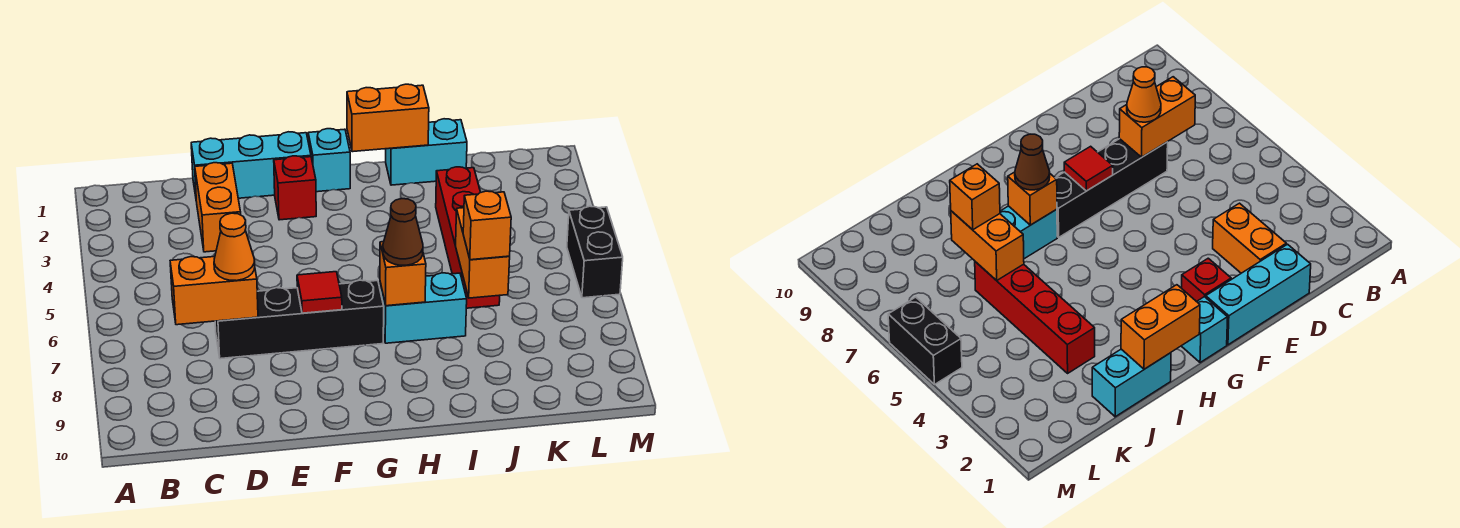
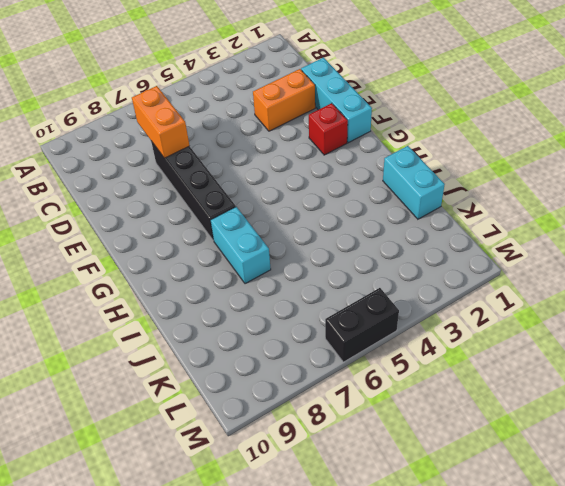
none -> cyan 1x1 brick [308,129,350,192]
none -> red 1x4 brick [436,167,500,308]
none -> red 1x1 tile [297,272,342,313]

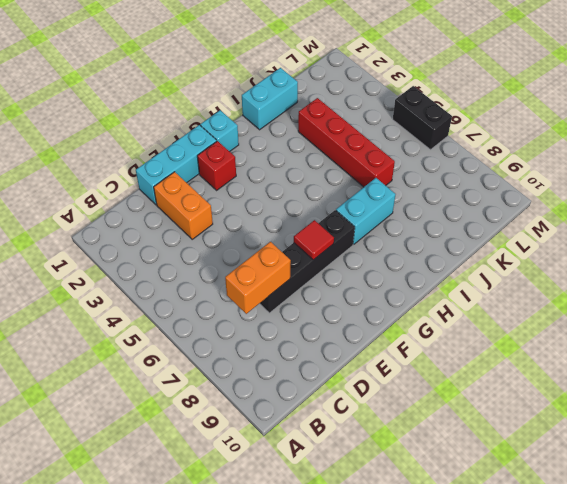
none -> orange 1x2 brick [347,84,429,152]
none -> orange 1x1 brick [380,242,426,306]
none -> orange 1x2 brick [456,208,510,298]

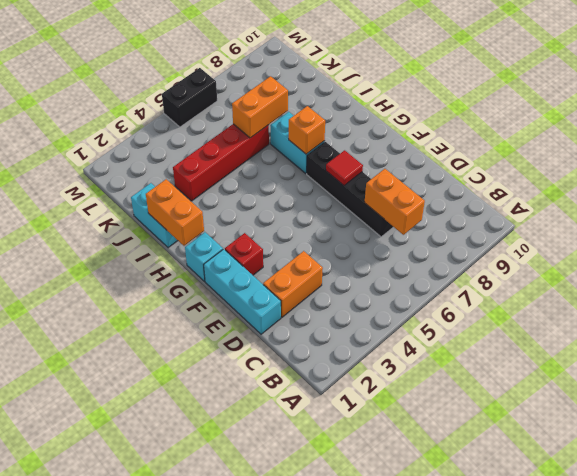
none -> orange 1x1 cone [214,213,255,281]
none -> brown 1x1 cone [383,199,423,265]
none -> orange 1x1 brick [463,191,511,260]

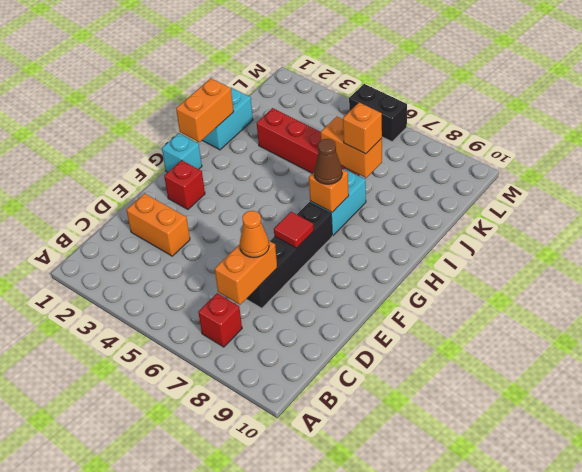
red 1x1 brick [198,293,242,347] -> none
none -> cyan 1x3 brick [191,132,311,198]

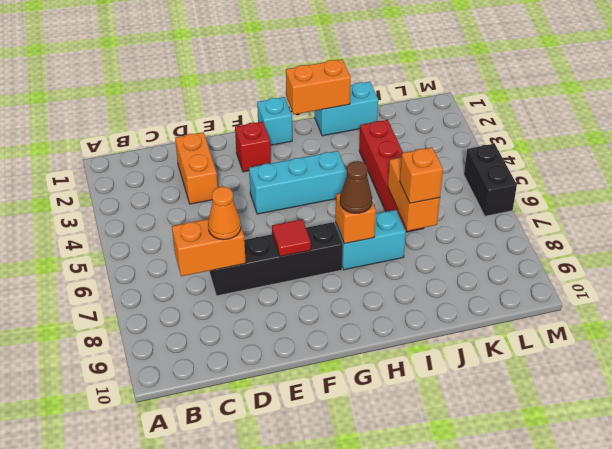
cyan 1x3 brick [249,151,346,214] -> cyan 1x3 brick moved to [191,132,311,198]

